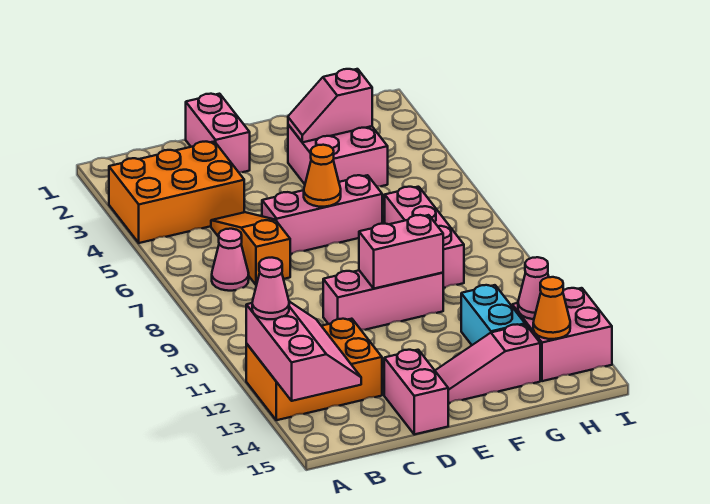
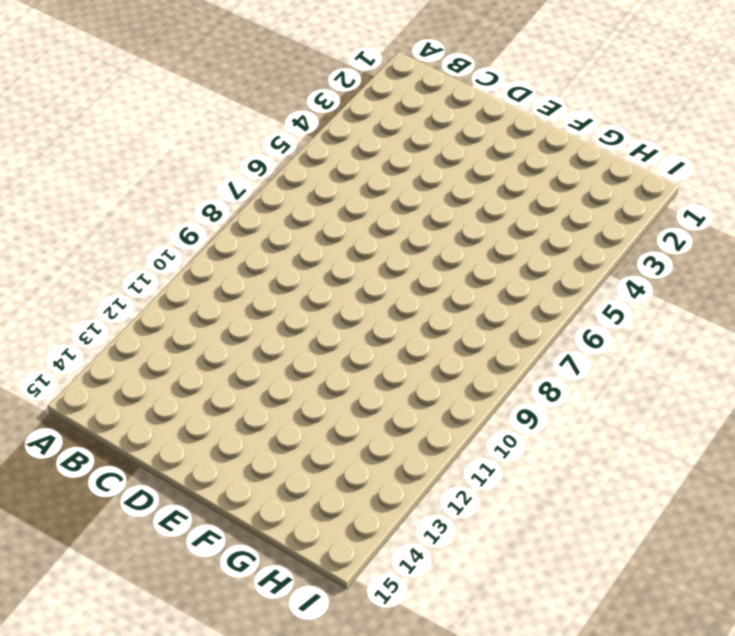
none -> orange 2x3 brick [109,141,244,243]
none -> orange 2x3 brick [246,319,382,420]
none -> pink 1x1 cone [212,229,249,291]

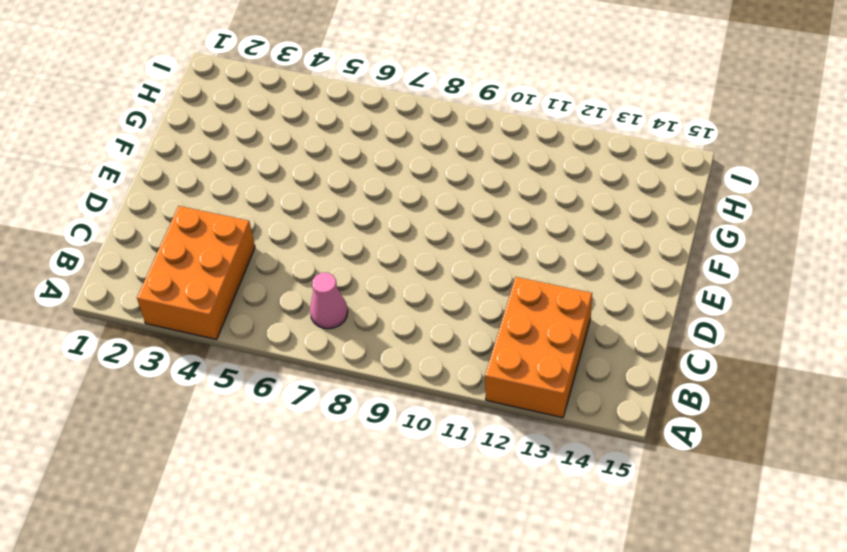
none -> orange 1x3 slope [211,212,290,285]
none -> pink 1x2 brick [186,94,250,172]
none -> pink 1x3 brick [262,175,382,254]

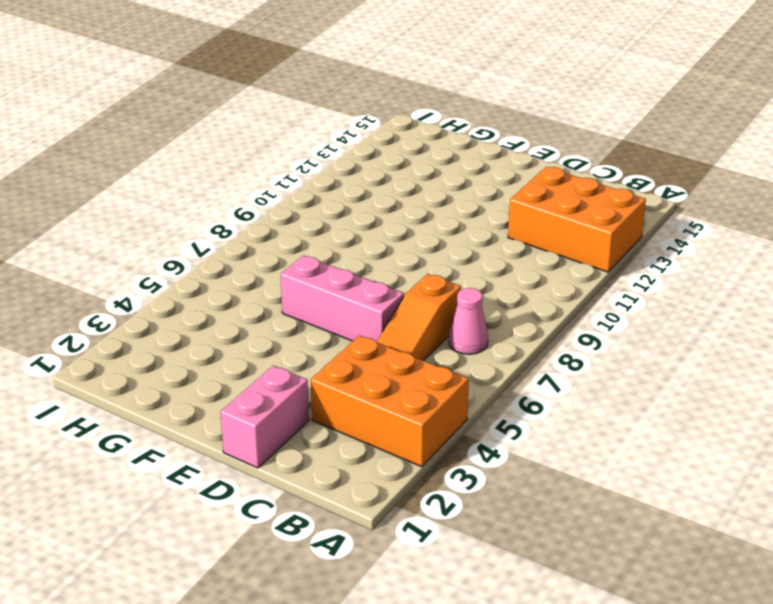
none -> pink 1x3 brick [323,271,443,330]
none -> pink 1x2 brick [384,350,448,434]
none -> pink 1x3 slope [435,324,540,403]

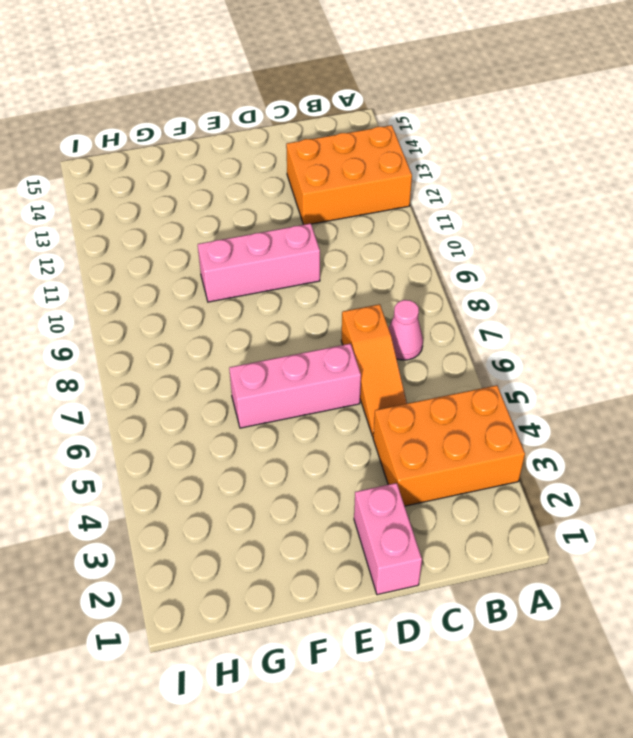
none -> pink 1x2 brick [384,350,448,434]
none -> pink 1x3 slope [435,324,540,403]
none -> pink 2x2 brick [288,125,388,186]

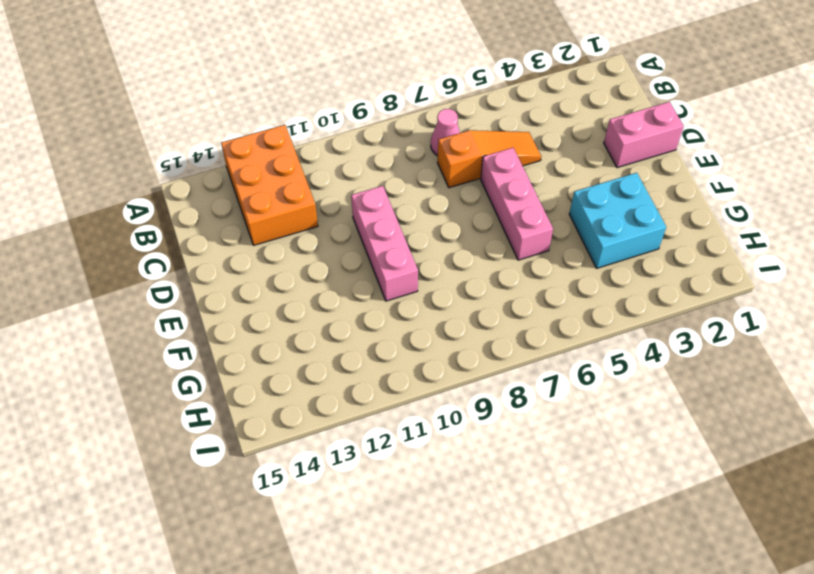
cyan 2x2 brick [569,173,666,268] -> pink 2x2 brick [288,125,388,186]
none -> orange 2x3 brick [109,141,244,243]
none -> pink 1x2 brick [384,350,448,434]
none -> pink 1x3 slope [435,324,540,403]

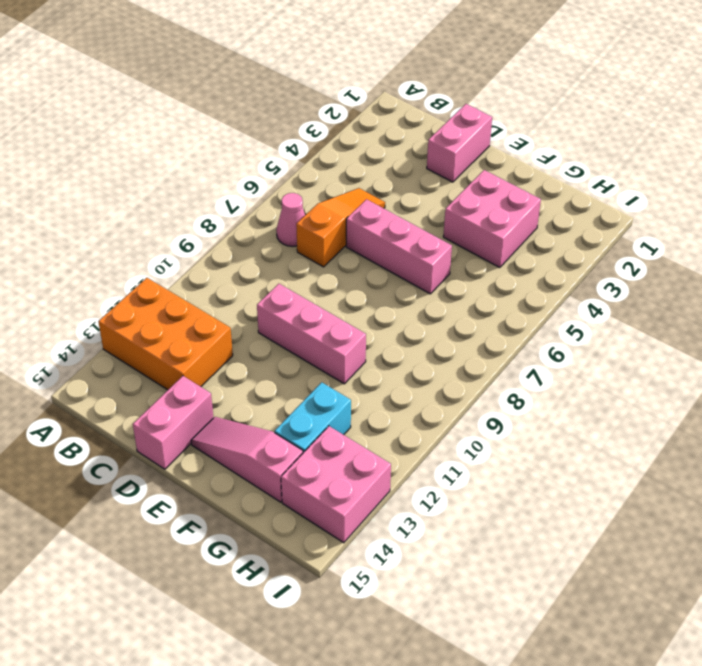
none -> orange 2x3 brick [109,141,244,243]
none -> pink 1x3 brick [385,187,464,288]
none -> pink 2x3 slope [246,302,361,401]

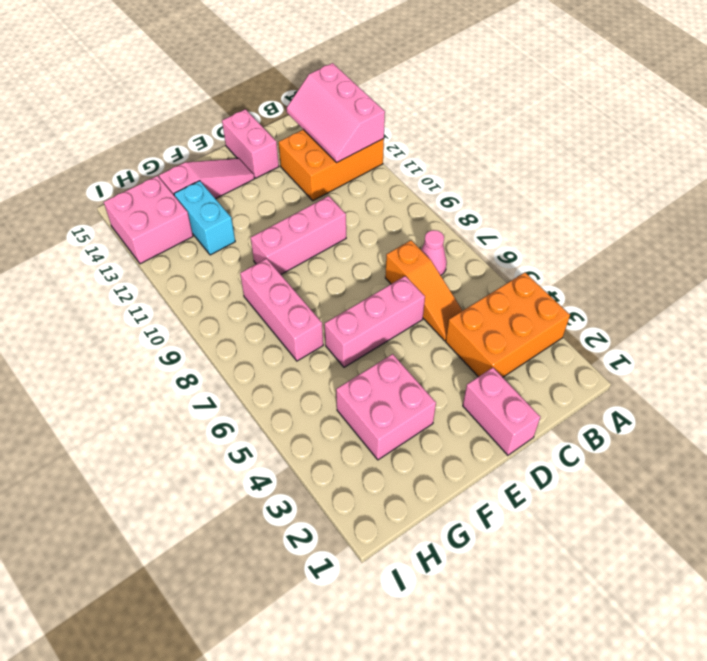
none -> orange 1x1 cone [304,145,341,207]
none -> pink 1x2 brick [359,215,443,289]
none -> pink 1x2 slope [288,69,372,142]

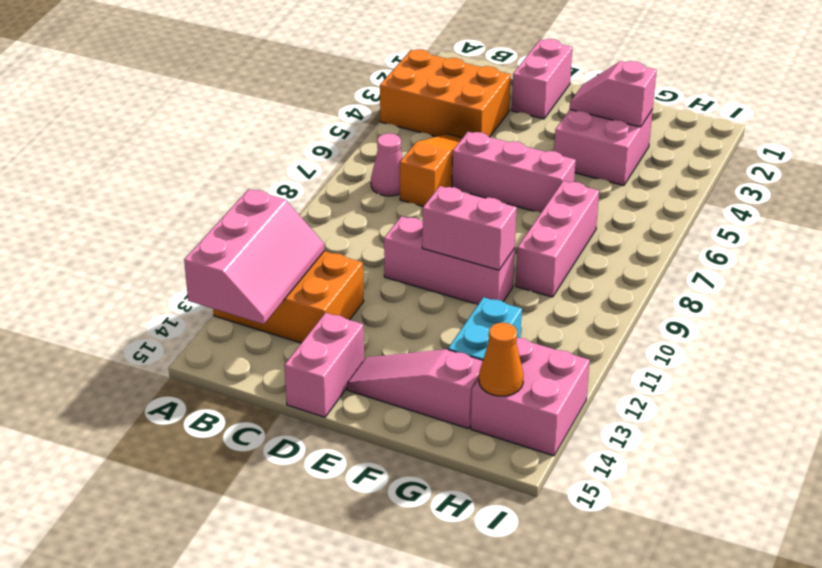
none -> orange 1x1 cone [304,145,341,207]
none -> pink 1x1 cone [518,257,549,319]
none -> pink 1x1 cone [252,258,289,319]

